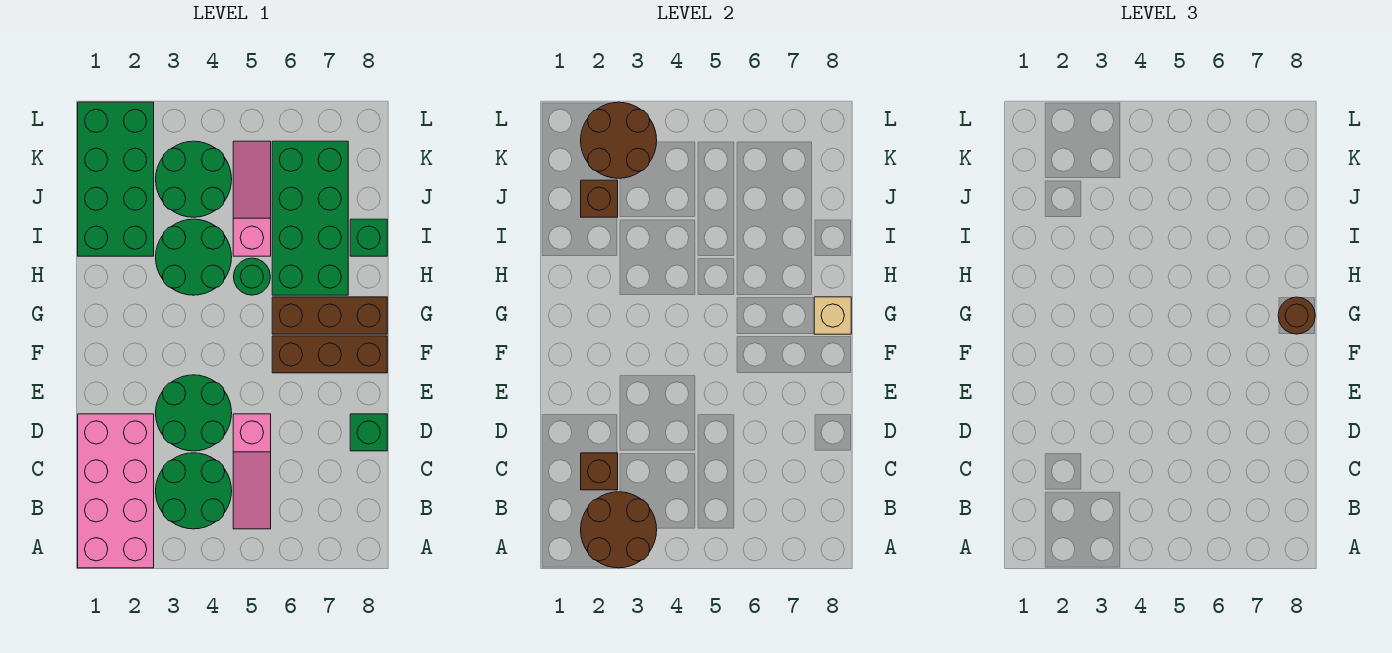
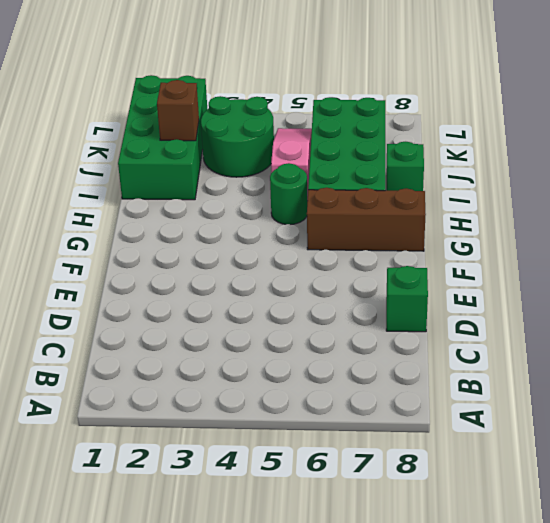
none -> pink 2x4 brick [78,414,154,568]
none -> green 2x2 round brick [156,453,232,529]
none -> pink 1x3 slope [233,414,271,529]

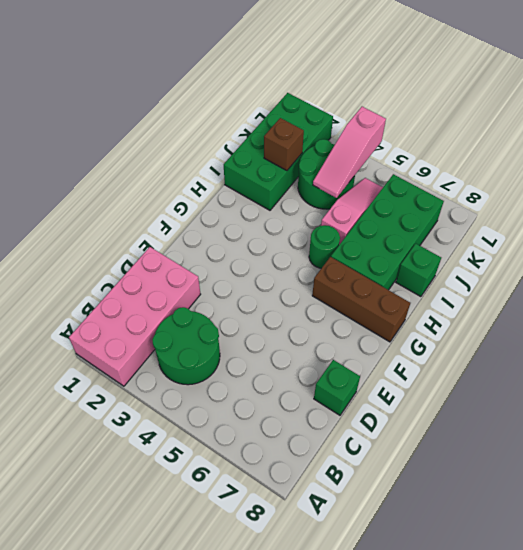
pink 1x3 slope [313,107,386,198] -> pink 1x3 slope moved to [233,414,271,529]
none -> green 2x2 round brick [156,375,232,451]
none -> brown 1x3 brick [272,336,387,373]
none -> green 2x2 round brick [156,219,232,295]

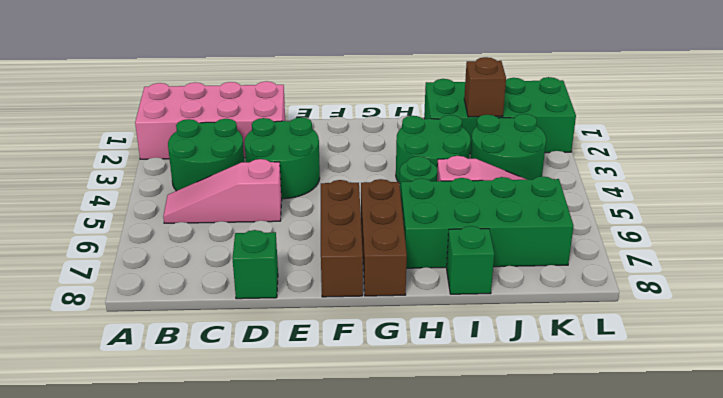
none -> brown 2x2 round brick [581,492,657,568]
none -> brown 1x1 brick [581,453,618,490]
none -> tan 1x1 brick [814,297,851,334]

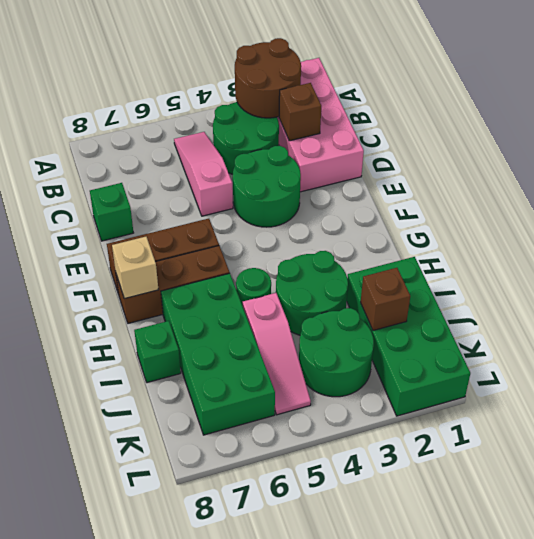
none -> brown 2x2 round brick [581,102,657,178]
none -> brown 1x1 round brick [1278,297,1315,334]

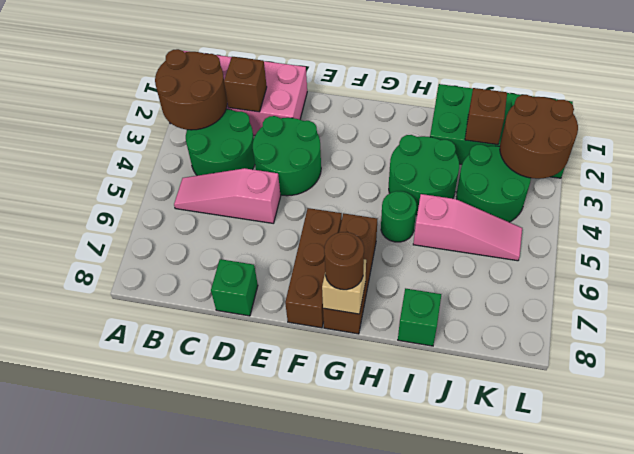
none -> green 2x4 brick [272,141,348,295]

